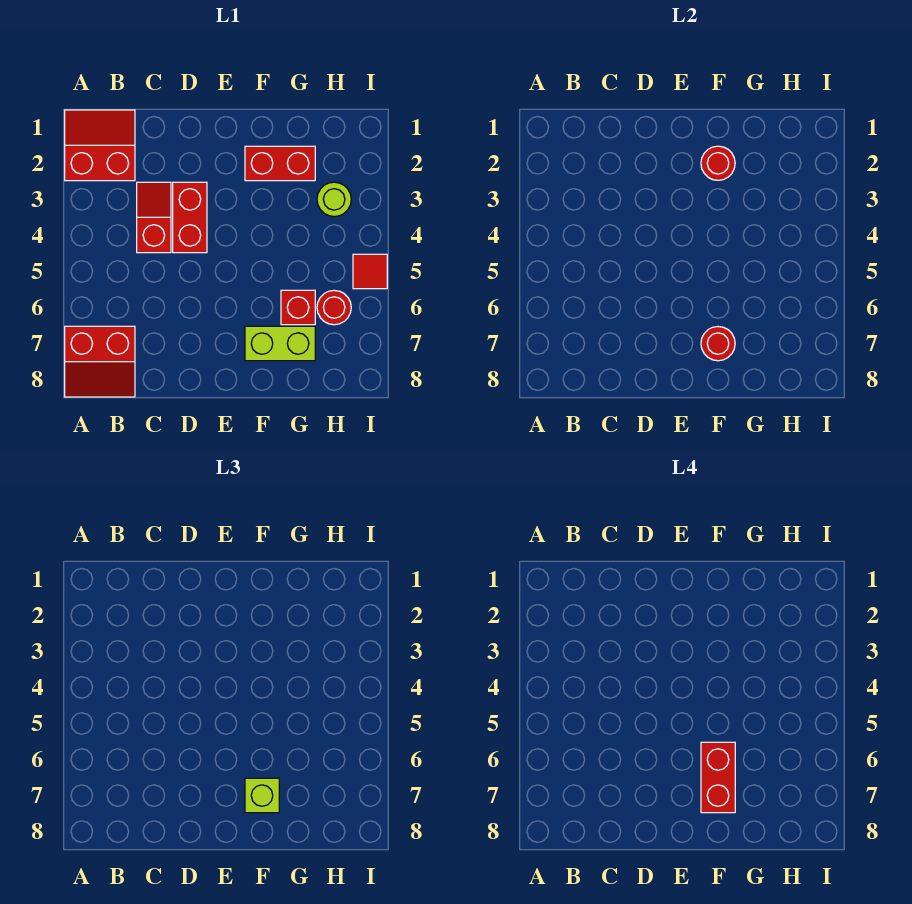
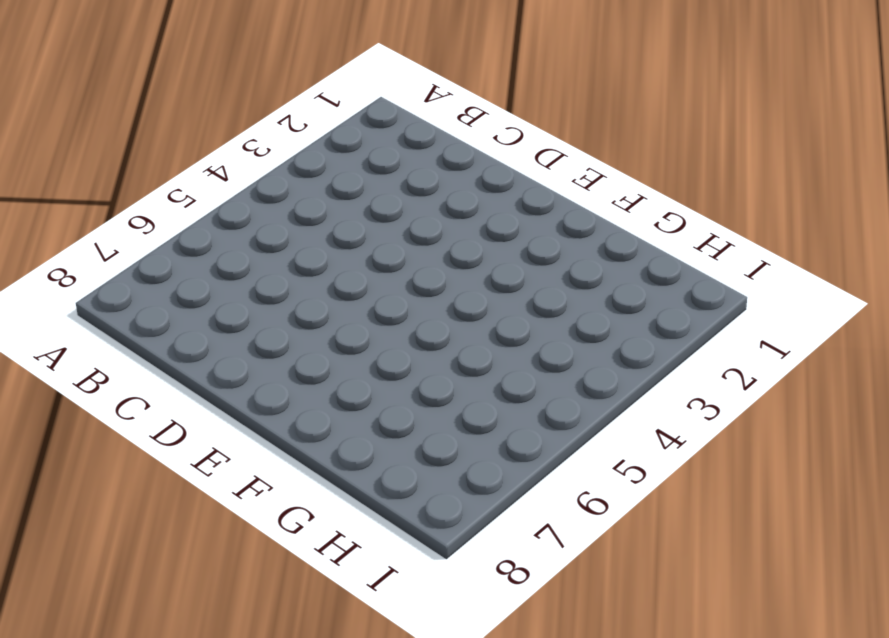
none -> red 2x2 slope [65,110,135,181]
none -> red 2x2 slope [65,326,135,397]
none -> red 1x2 slope [137,182,171,253]

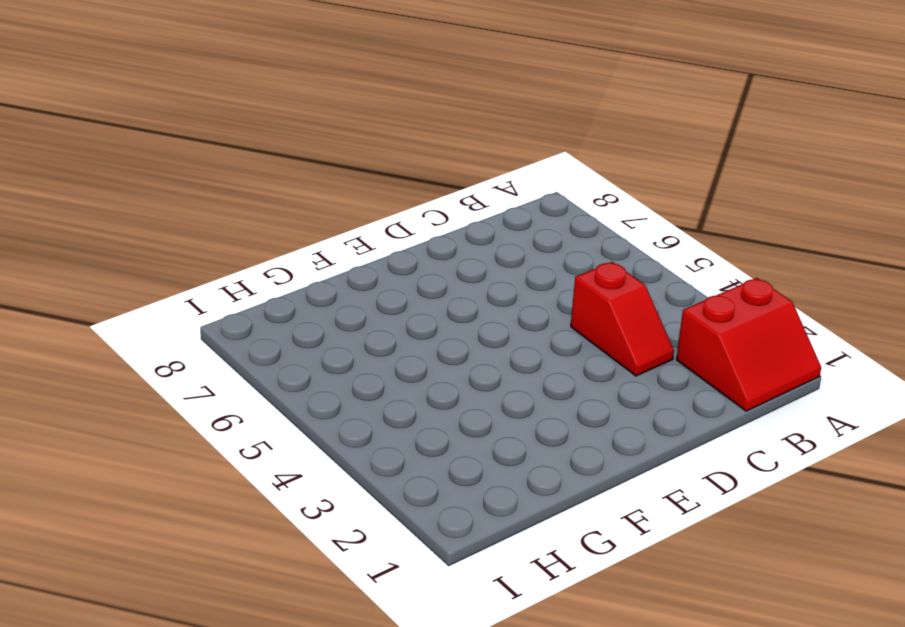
none -> red 2x2 slope [65,326,135,397]
none -> red 1x2 brick [173,182,207,253]
none -> red 1x2 brick [245,146,315,181]

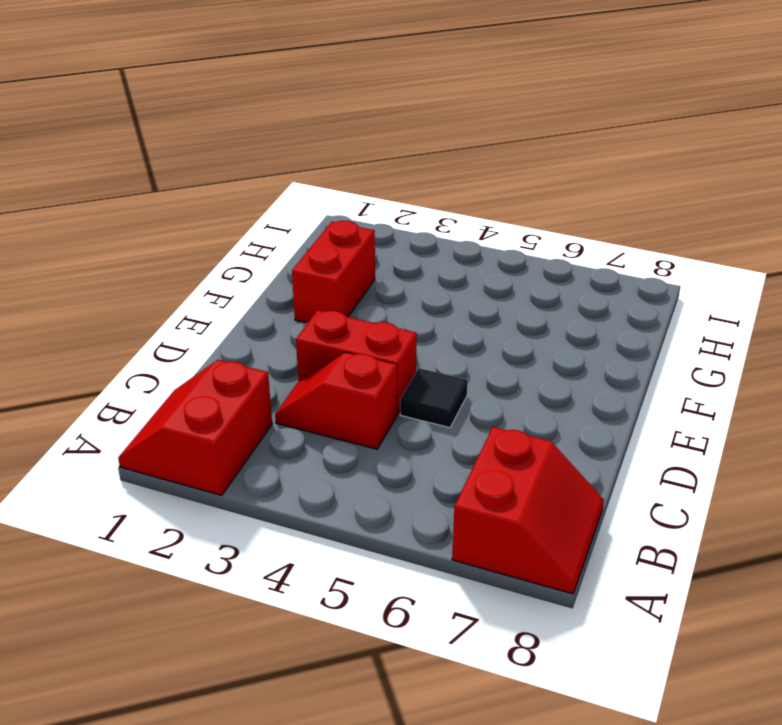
black 1x1 tile [400,368,468,428] -> none
none -> lime 1x2 brick [245,326,315,361]
none -> red 1x1 brick [281,290,315,325]
none -> lime 1x1 round brick [317,182,351,217]

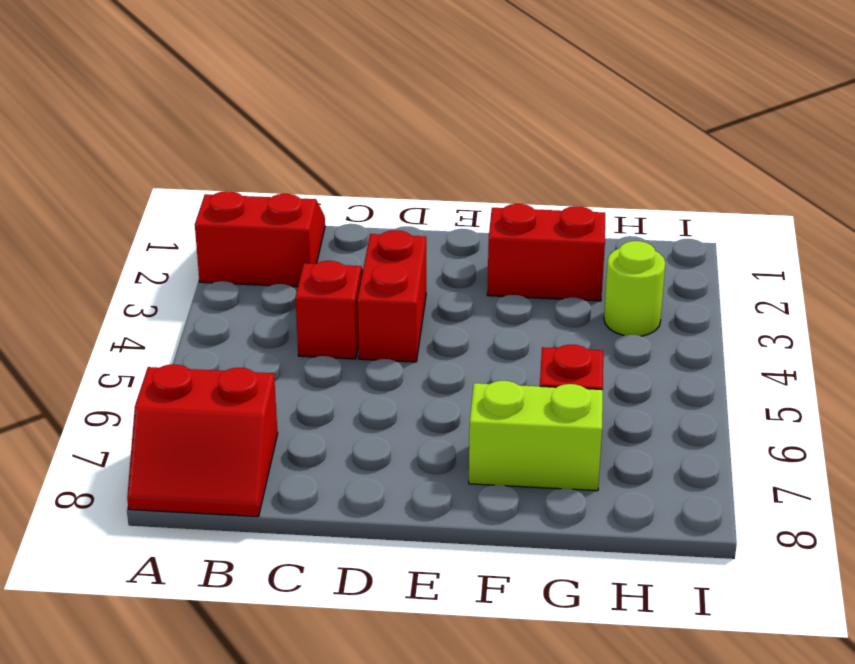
none -> red 1x1 round brick [317,290,351,325]
none -> red 1x1 tile [353,254,387,289]
none -> red 1x1 round brick [701,146,735,180]

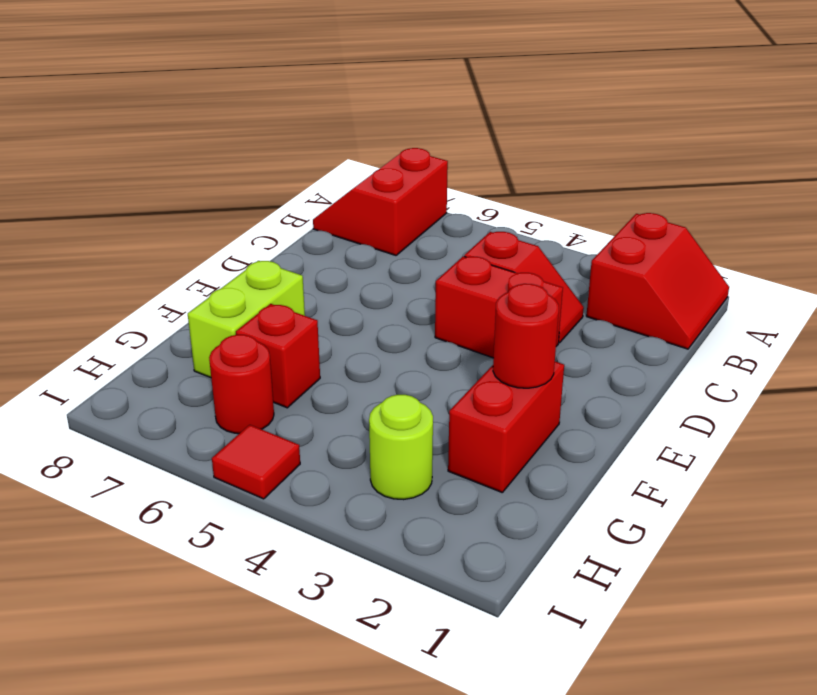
none -> red 1x1 round brick [701,327,735,361]
none -> lime 1x1 brick [245,778,279,813]
none -> red 1x2 brick [701,742,735,813]

